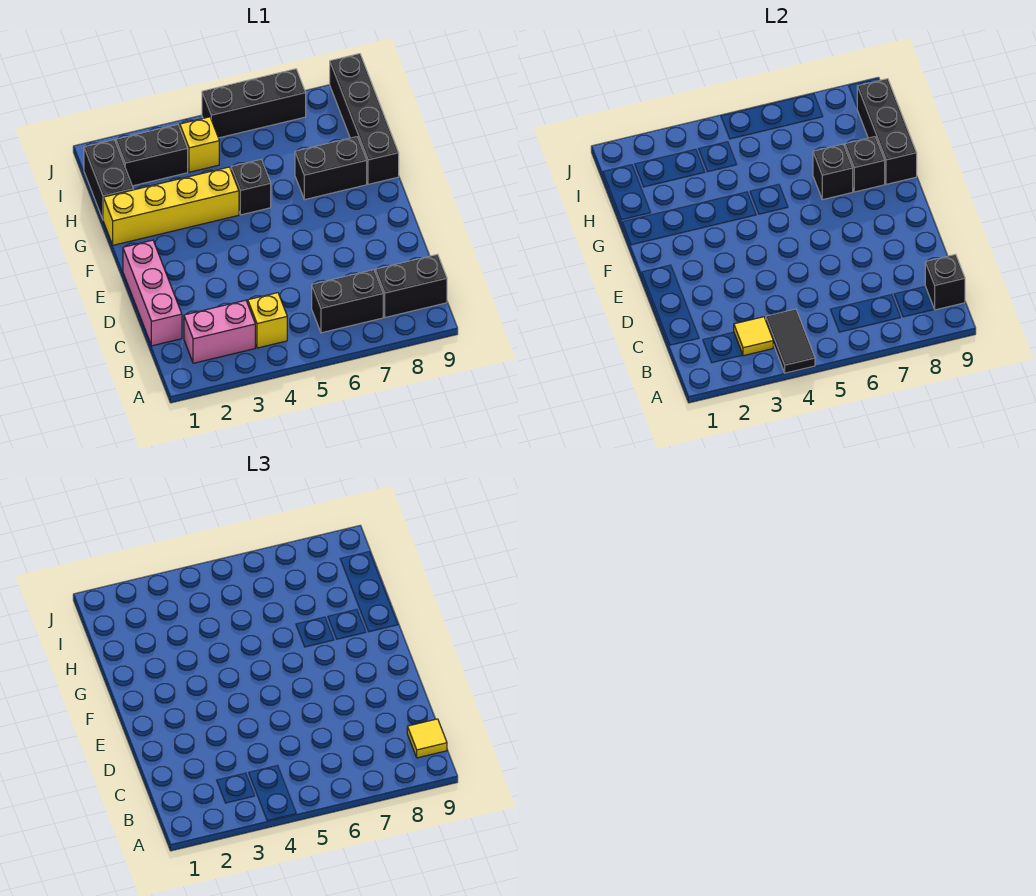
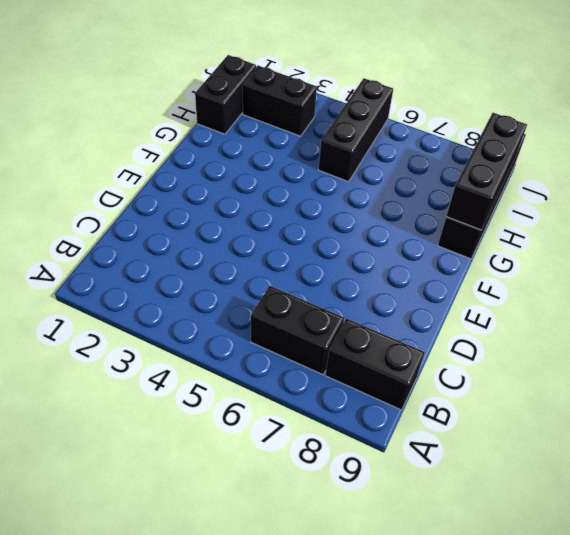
black 1x3 brick [318,78,393,182] -> black 1x3 brick turned to [202,69,306,138]
none -> pink 1x2 brick [184,300,255,363]
none -> yellow 1x1 brick [248,293,287,348]
none -> pink 1x3 brick [123,240,182,346]

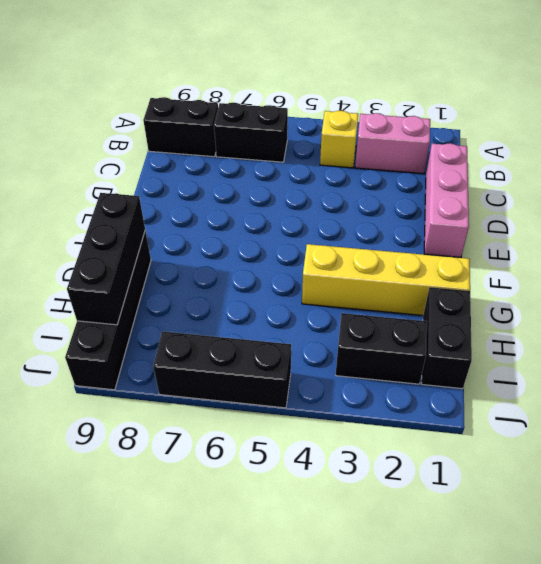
none -> black 1x1 brick [231,160,271,215]
none -> black 1x2 brick [295,137,367,200]
none -> yellow 1x1 brick [180,117,219,172]

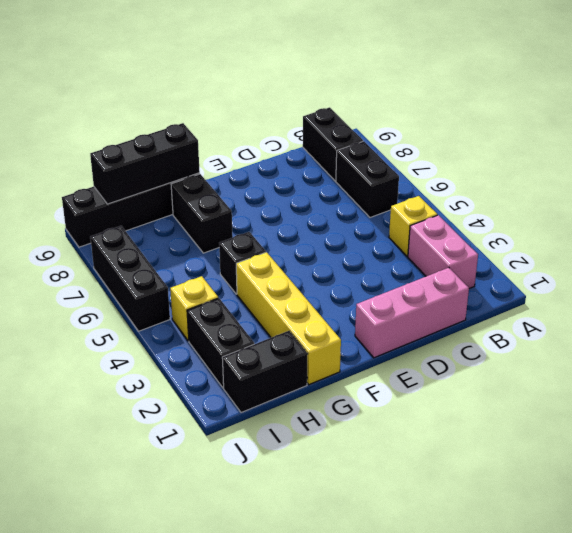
none -> black 1x2 tile [766,309,815,373]
none -> yellow 1x1 tile [734,317,773,356]
none -> black 1x1 brick [925,254,965,310]

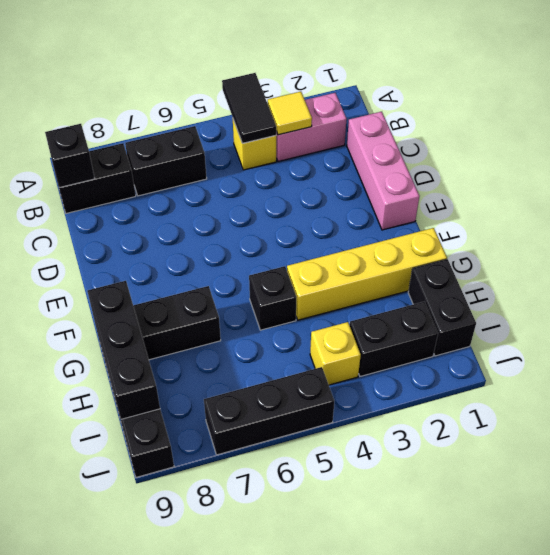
none -> black 1x1 brick [813,144,853,200]
none -> black 1x1 brick [845,137,885,192]
none -> yellow 1x1 tile [407,719,447,758]

